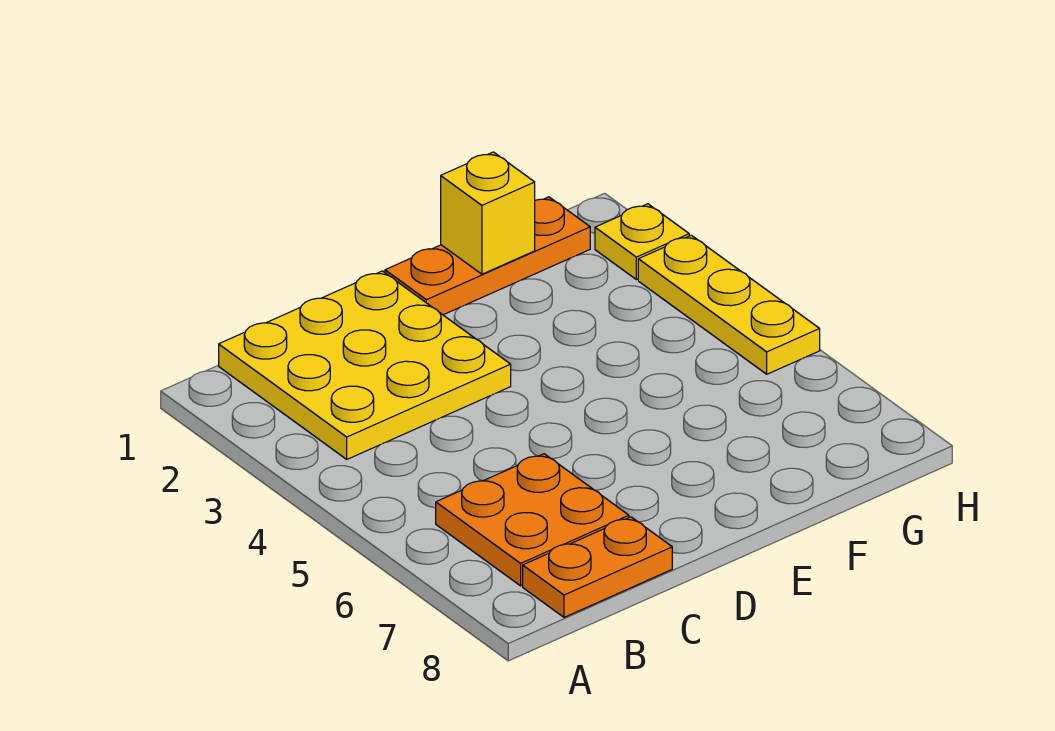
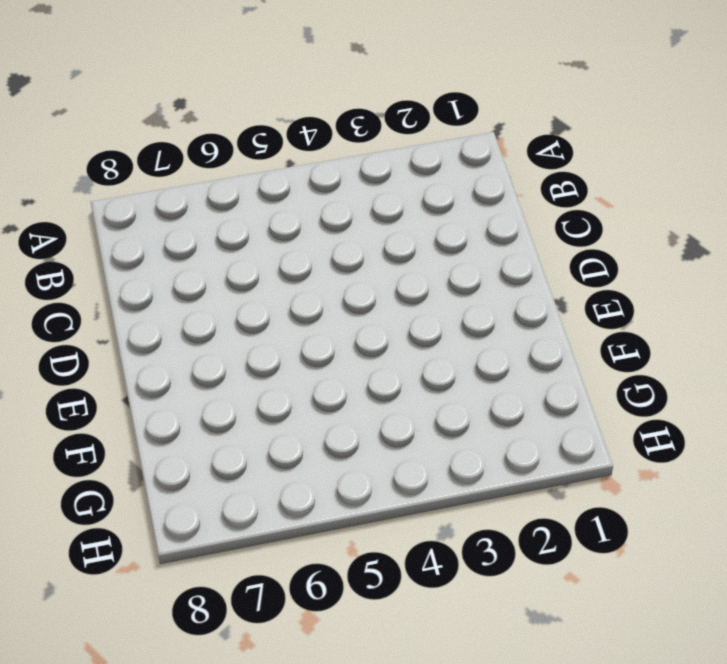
none -> yellow 3x3 plate [219,271,511,459]
none -> orange 2x2 plate [436,454,629,586]

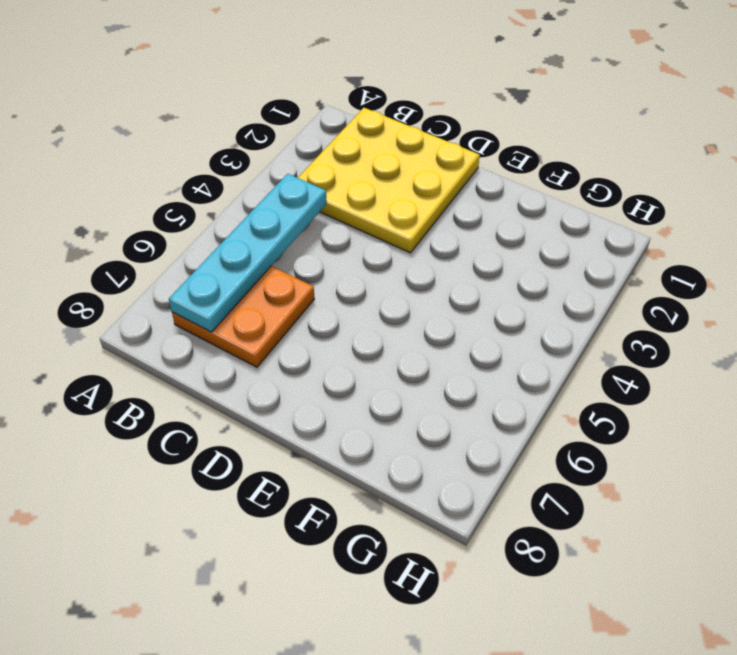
cyan 1x4 plate [169,174,327,332] -> none
none -> orange 1x2 plate [523,517,672,617]
none -> orange 1x3 plate [385,197,590,315]

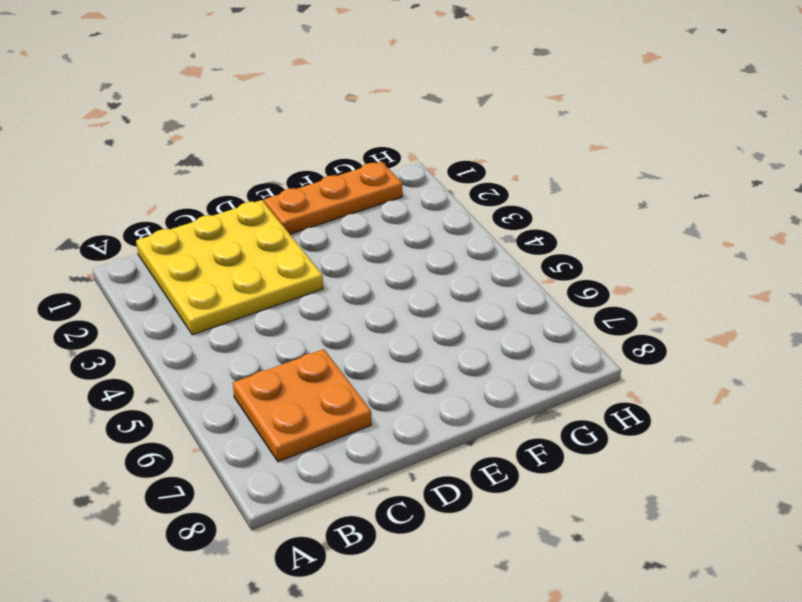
none -> orange 1x2 plate [523,517,672,617]
none -> yellow 1x1 plate [595,204,689,280]

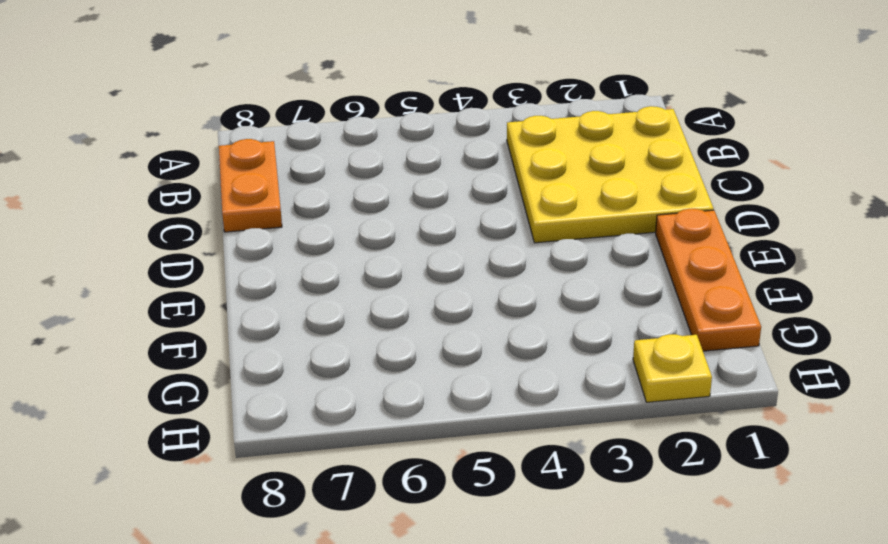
none -> orange 2x2 plate [436,454,629,586]
none -> yellow 1x3 plate [638,235,820,374]

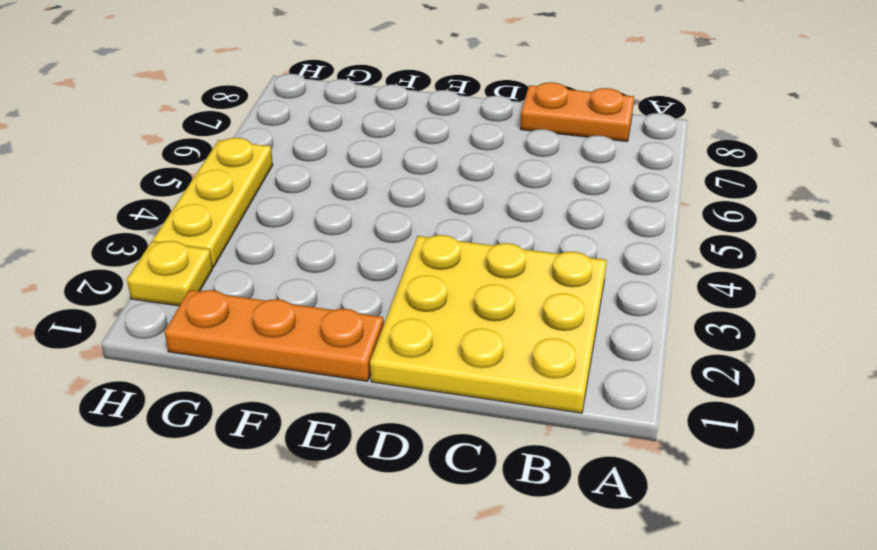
none -> orange 2x2 plate [436,454,629,586]
none -> yellow 1x1 brick [441,152,535,274]

